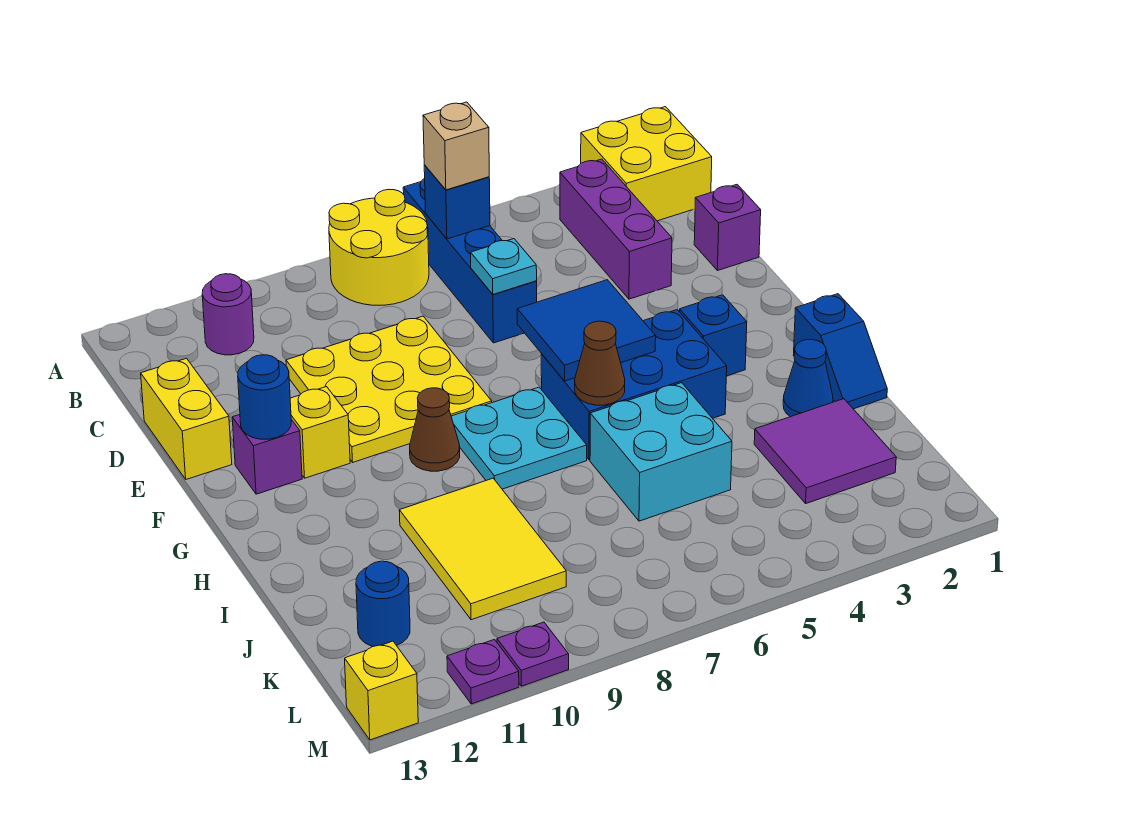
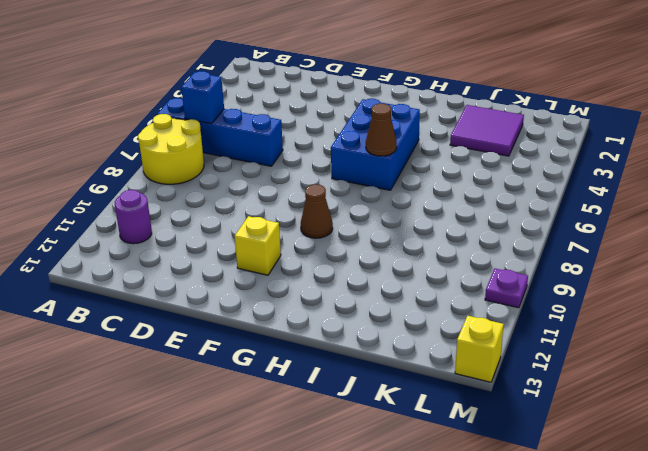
none -> yellow 2x2 brick [581,107,712,221]
none -> purple 1x3 brick [560,159,672,299]
none -> purple 1x1 brick [694,185,761,271]

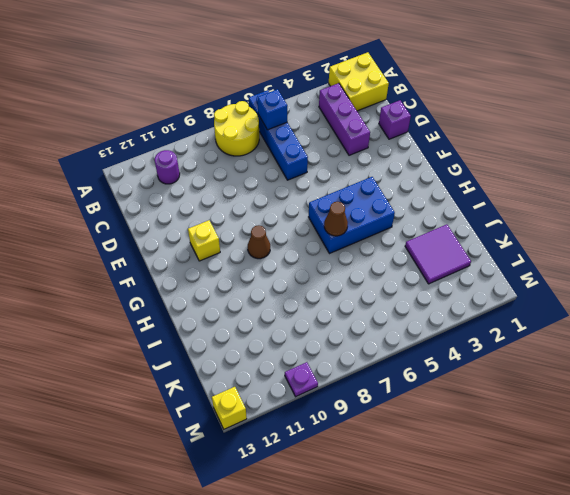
none -> yellow 3x3 plate [286,316,492,462]
none -> yellow 1x2 brick [141,358,232,479]
none -> purple 1x1 brick [232,415,302,494]

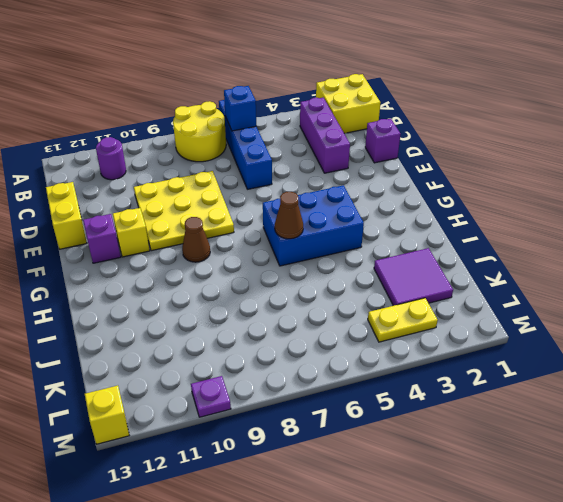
yellow 1x2 plate [368,298,438,342] -> none
none -> blue 1x1 brick [680,295,747,376]
none -> cyan 2x2 plate [451,387,587,489]
none -> blue 1x2 slope [793,294,887,409]

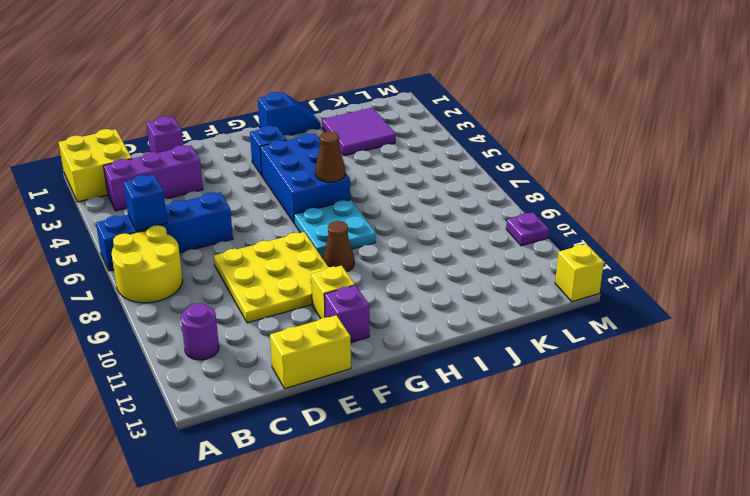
none -> blue 1x1 cone [783,340,833,417]
none -> cyan 2x2 brick [590,383,732,521]
none -> yellow 2x3 tile [399,478,566,620]

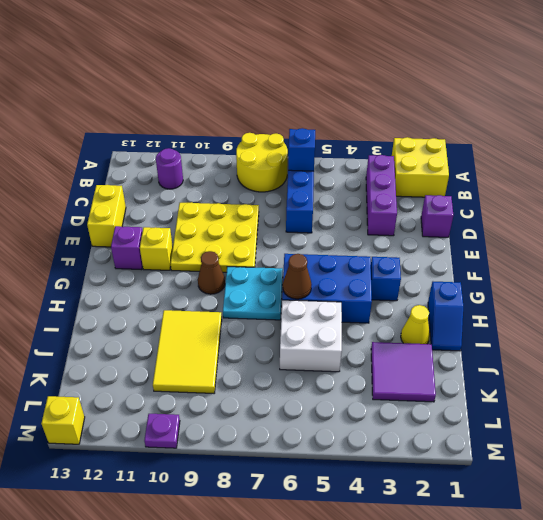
yellow 1x1 cone [401,305,430,344] -> blue 1x1 cone [783,340,833,417]
white 2x2 brick [280,300,342,372] -> cyan 2x2 brick [590,383,732,521]
none -> blue 1x1 round brick [356,561,410,646]
none -> purple 1x1 plate [447,639,519,704]
none -> cyan 1x1 plate [471,239,537,294]

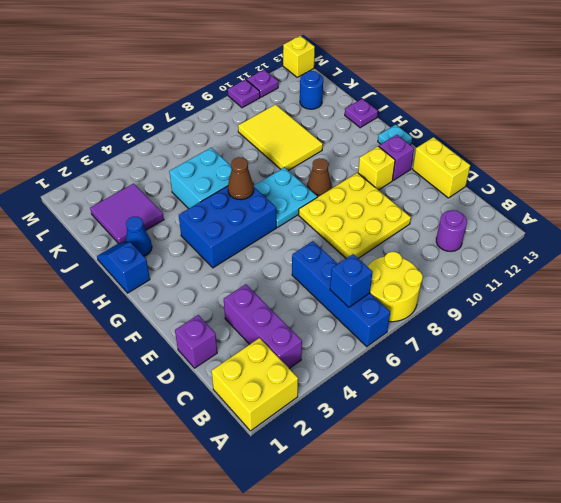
cyan 1x1 plate [378,125,412,145] -> cyan 1x1 plate moved to [471,239,537,294]
purple 1x1 plate [345,99,378,128] -> none
none -> blue 1x1 brick [680,295,747,376]
none -> blue 2x2 tile [517,280,656,381]
none -> blue 1x1 round brick [238,355,291,439]

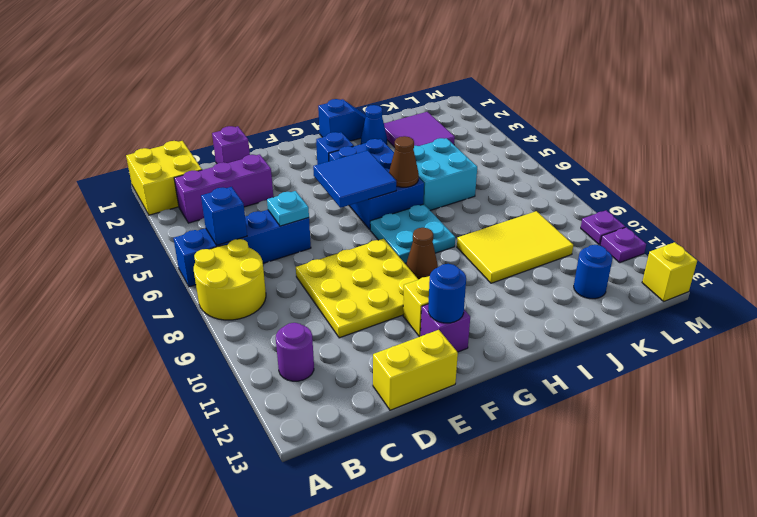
none -> tan 1x1 brick [423,102,489,190]

